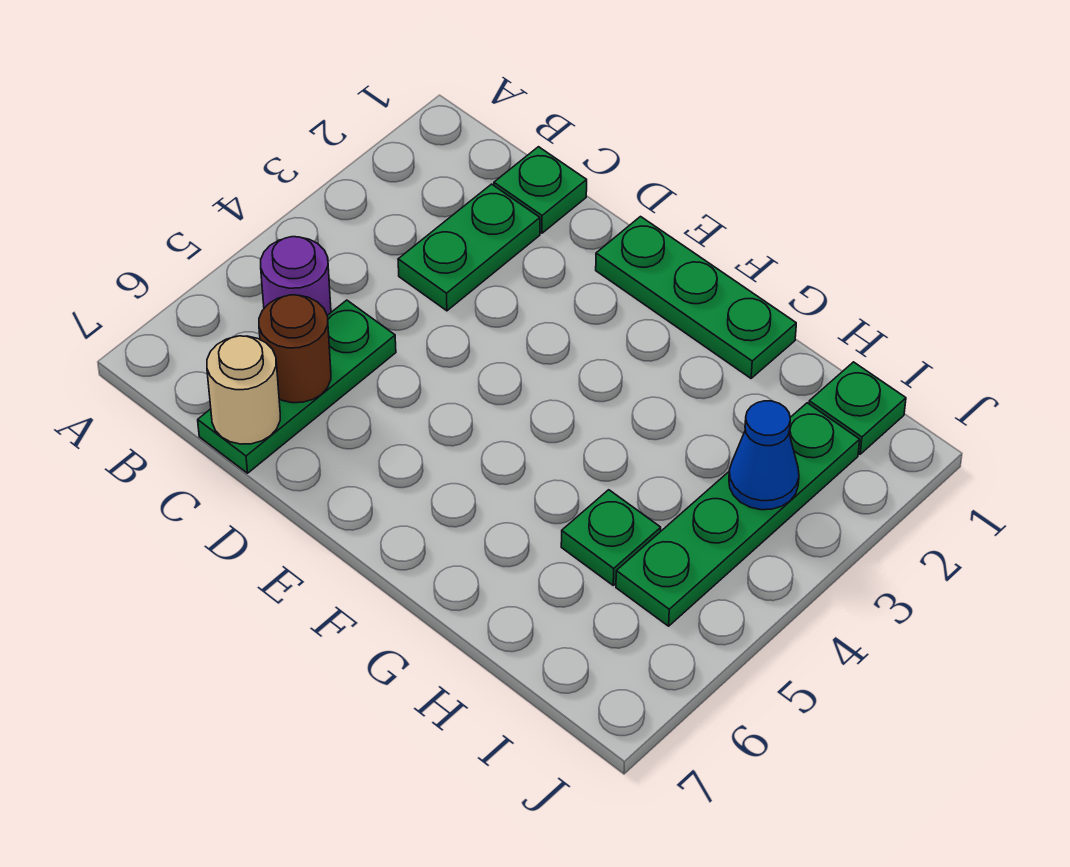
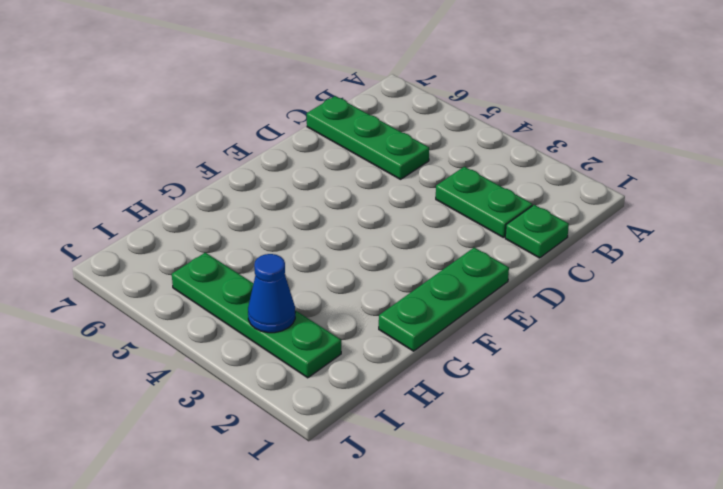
none -> purple 1x1 round brick [261,237,331,315]
none -> green 1x1 plate [561,490,661,585]

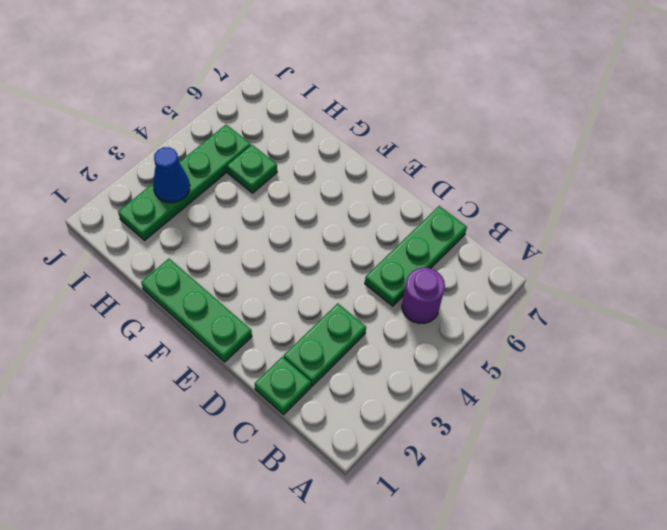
none -> green 1x1 plate [809,362,906,454]
none -> brown 1x1 round brick [259,295,331,403]

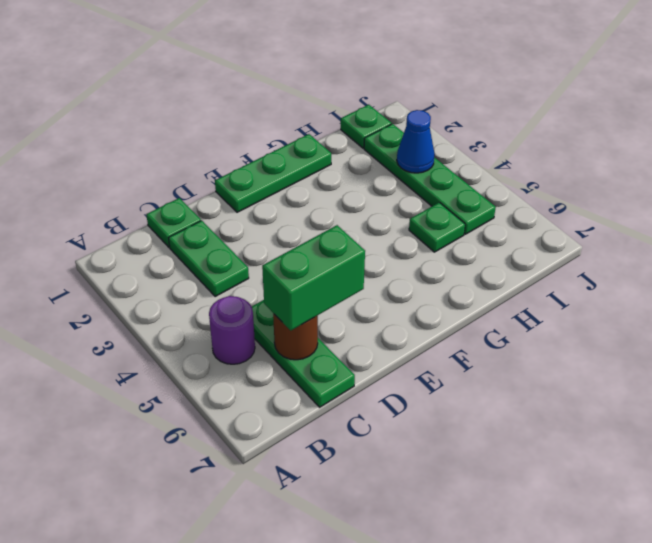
green 1x2 brick [262,225,365,330] -> none
none -> tan 1x1 round brick [207,336,280,444]

